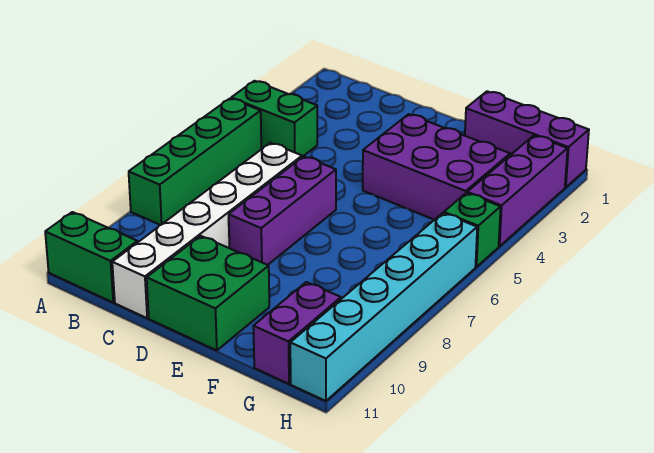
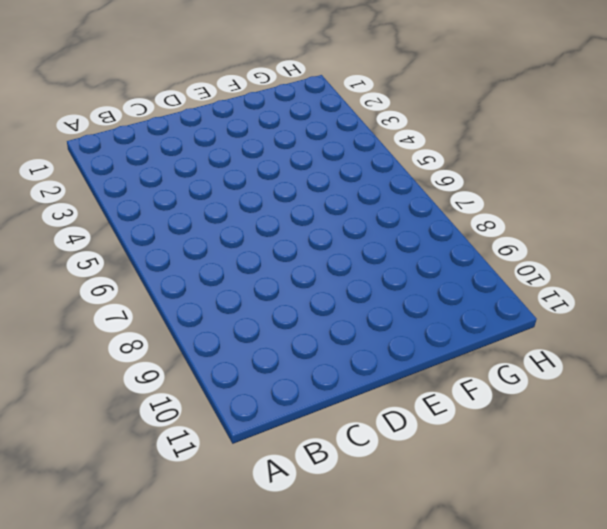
none -> green 1x2 brick [231,81,317,157]
none -> green 1x4 brick [129,98,261,225]
none -> green 1x2 brick [45,212,137,302]

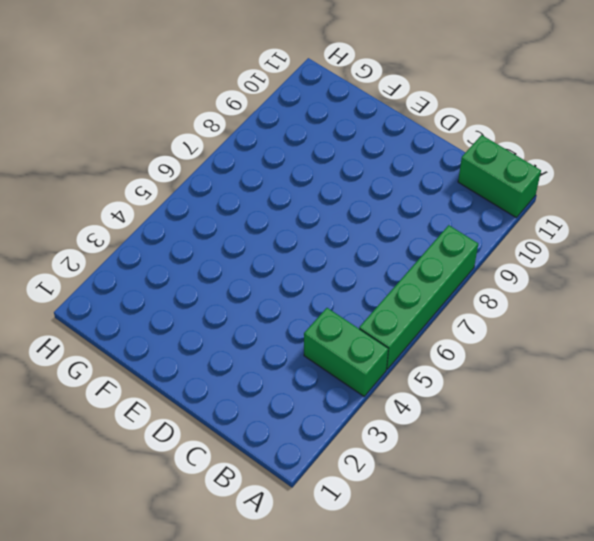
none -> white 1x6 brick [112,143,302,318]
none -> purple 1x3 brick [229,156,336,265]
none -> green 2x2 brick [147,236,269,351]

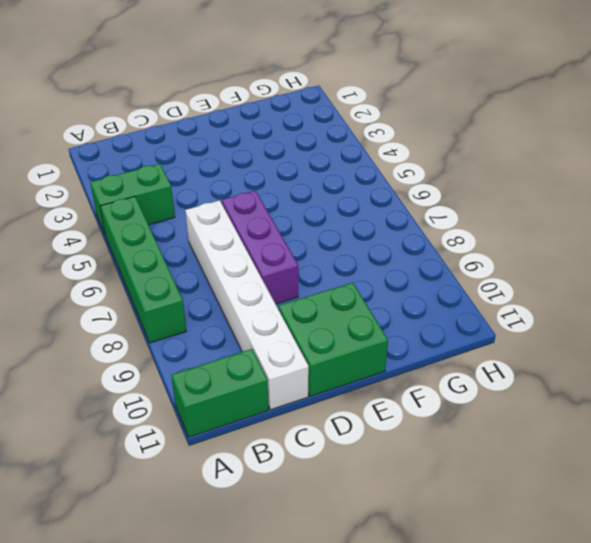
none -> purple 2x3 brick [363,114,510,220]
none -> purple 1x3 brick [465,91,589,187]
none -> purple 1x2 brick [253,282,341,384]

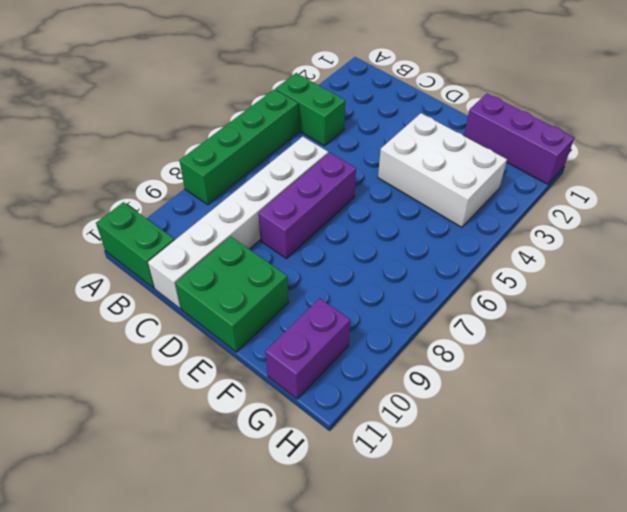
white 2x3 brick [378,113,507,227] -> purple 2x3 brick [363,114,510,220]
none -> purple 1x3 brick [467,135,568,246]
none -> green 1x1 brick [444,193,501,267]
none -> cyan 1x6 brick [290,213,477,401]

